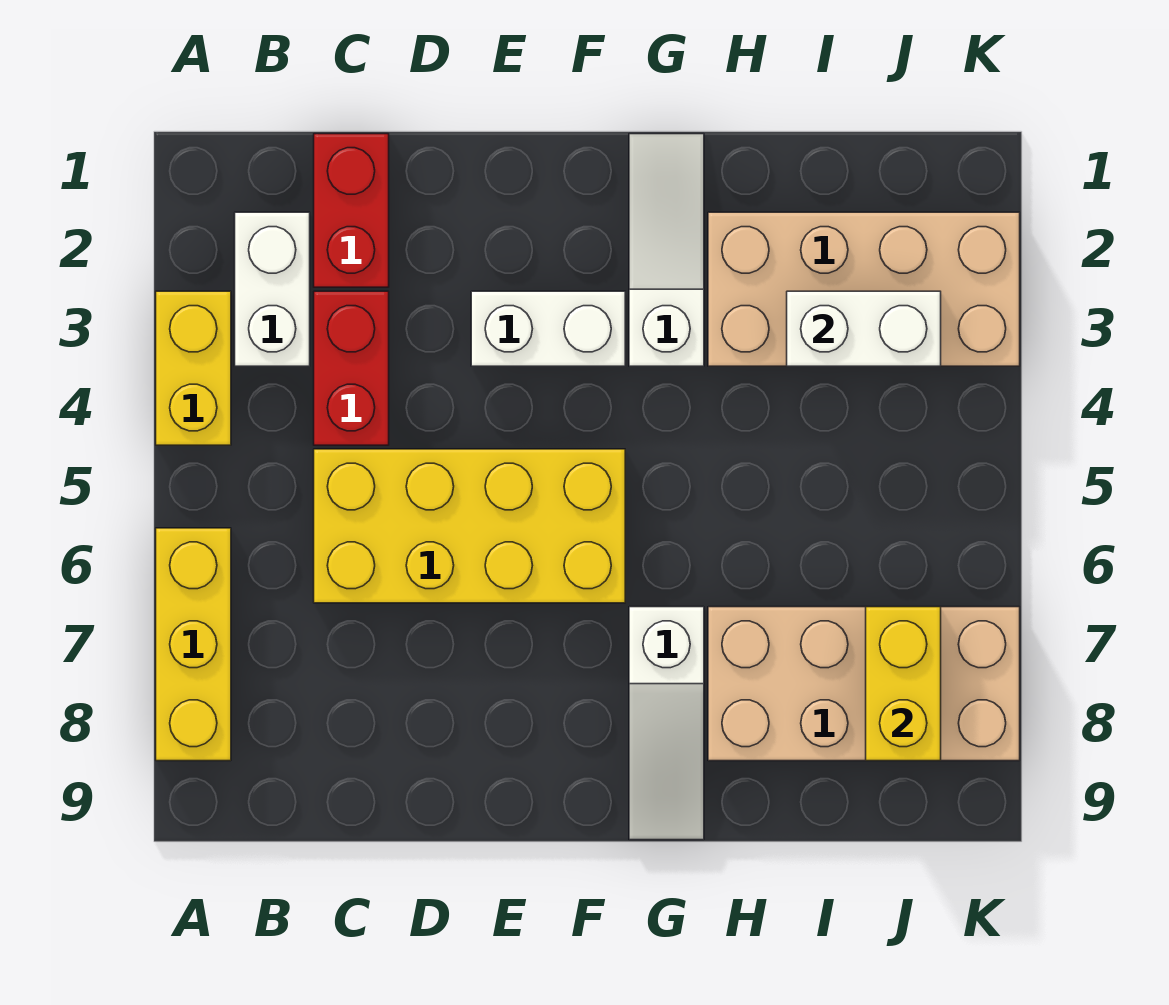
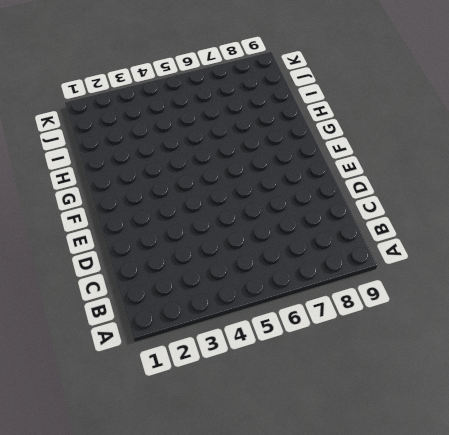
none -> yellow 1x2 brick [156,291,231,445]
none -> yellow 1x3 brick [156,528,231,761]
none -> white 1x2 brick [235,212,310,366]

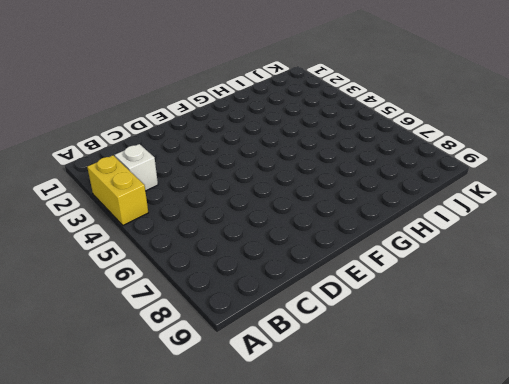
white 1x1 brick [115,144,158,191] -> white 1x2 brick [235,212,310,366]
none -> yellow 1x3 brick [156,528,231,761]
none -> red 1x2 brick [314,134,389,287]
none -> red 1x2 brick [314,291,389,445]

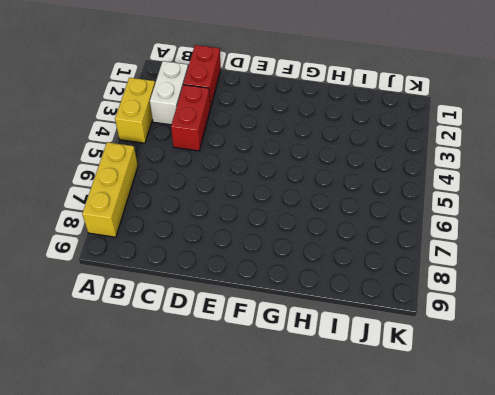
none -> yellow 2x4 brick [314,449,625,603]
none -> white 1x2 brick [471,291,625,366]
none -> white 1x3 slope [629,134,704,366]

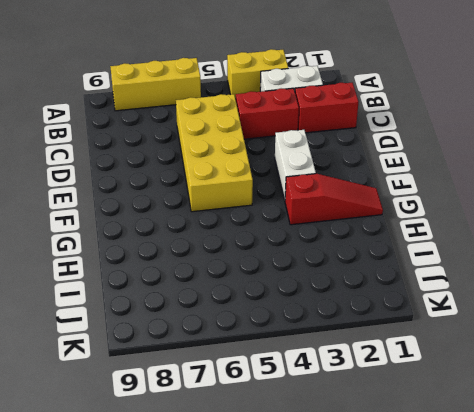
red 1x3 slope [285,174,383,225] -> white 1x3 slope [629,134,704,366]
none -> white 1x3 slope [629,607,704,840]
none -> tan 2x4 brick [708,212,1020,366]
none -> tan 2x4 brick [708,607,1020,761]

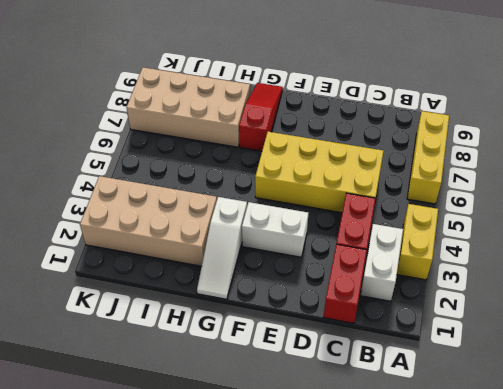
red 1x3 slope [239,83,283,151] -> white 1x3 slope [629,607,704,840]
none -> white 1x2 brick [787,291,941,366]
none -> yellow 1x2 brick [866,607,941,761]

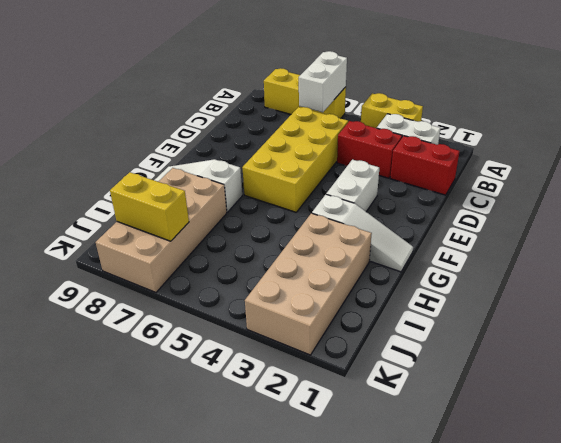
white 1x2 brick [299,51,347,112] -> white 1x2 brick moved to [787,291,941,366]

